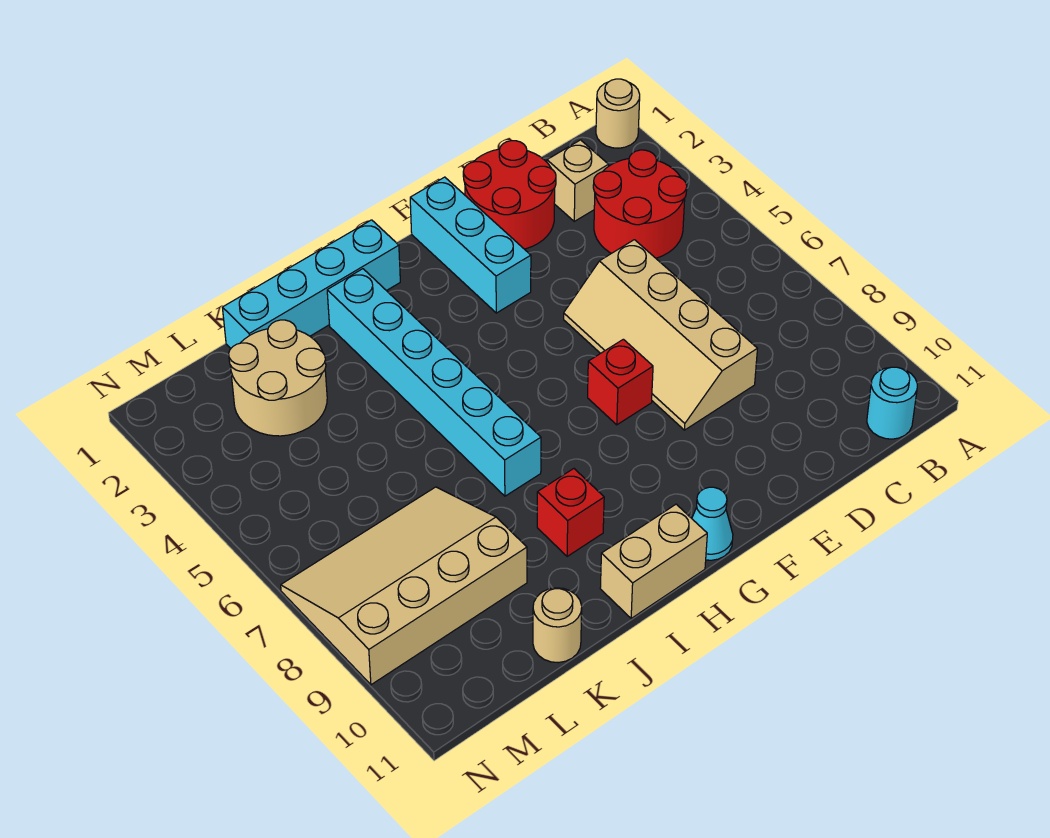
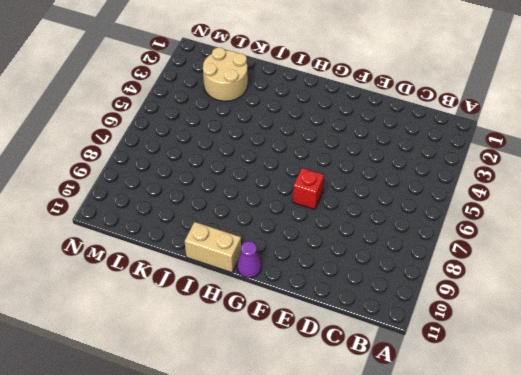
purple 1x1 cone [237,241,261,278] -> cyan 1x1 cone [692,487,733,560]
none -> tan 1x1 round brick [596,79,640,148]
none -> red 2x2 round brick [593,150,687,258]
none -> cyan 1x1 round brick [867,367,917,439]

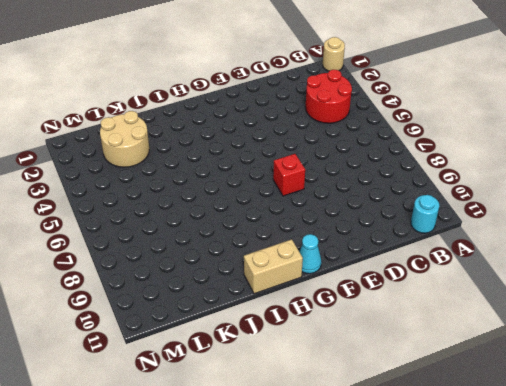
none -> tan 1x1 brick [547,140,609,221]
none -> red 2x2 round brick [463,141,556,249]
none -> tan 2x4 slope [564,240,757,430]

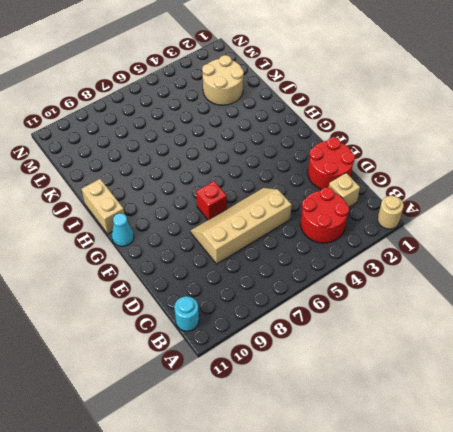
none -> cyan 1x3 brick [410,177,531,313]
none -> cyan 1x4 brick [222,220,400,348]
none -> cyan 1x6 brick [327,269,541,496]

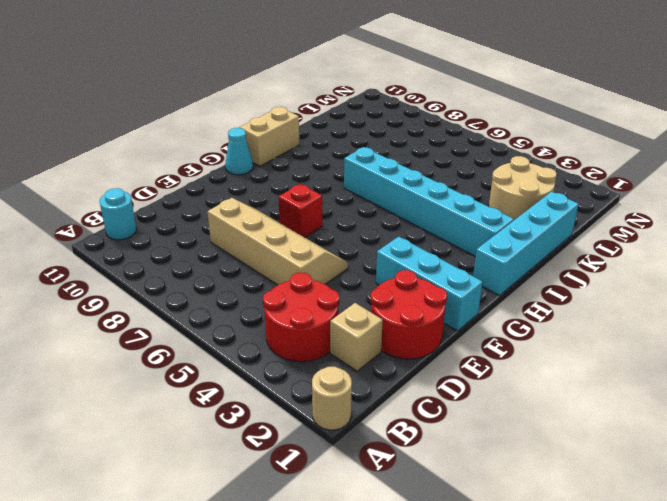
none -> red 1x1 brick [537,469,604,557]
none -> tan 3x4 slope [281,487,527,685]
none -> tan 1x1 round brick [533,588,582,663]

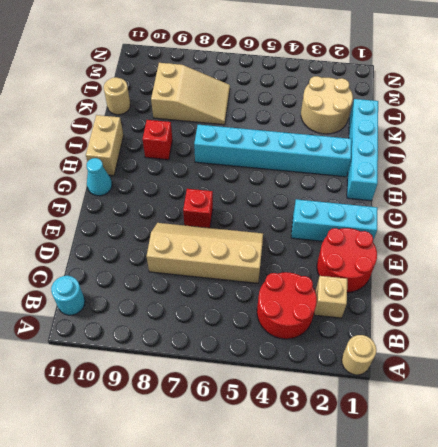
tan 2x3 slope [151,63,230,125] -> tan 3x4 slope [281,487,527,685]

